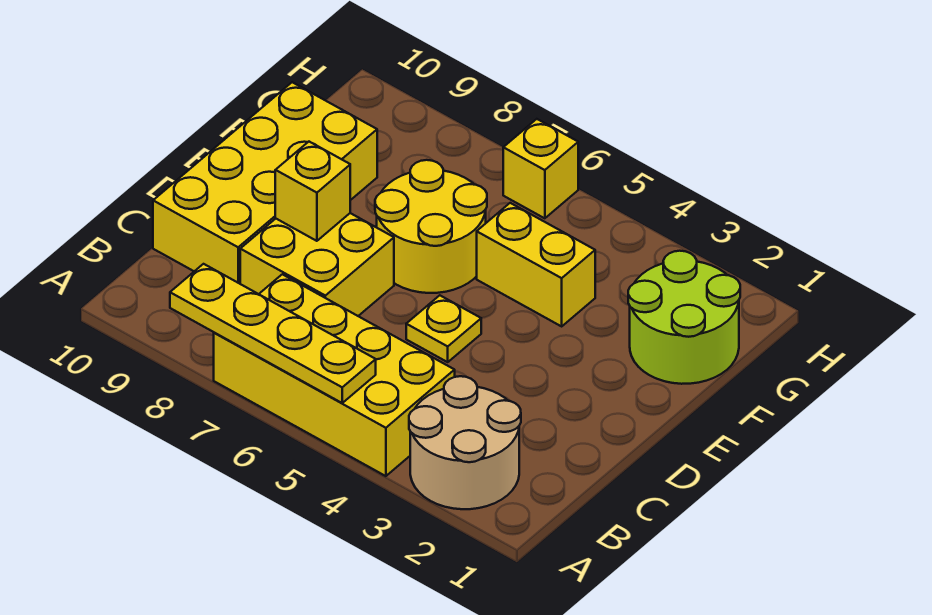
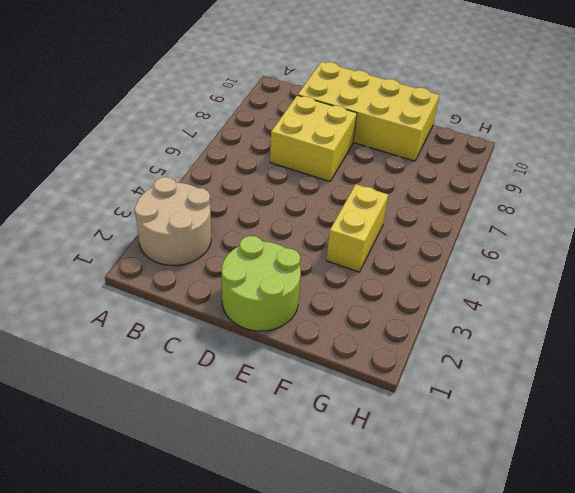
lime 2x2 round brick [222,236,301,331] -> lime 2x2 round brick moved to [628,251,740,384]
none -> yellow 2x4 brick [214,274,455,476]
none -> yellow 1x1 plate [406,295,481,362]

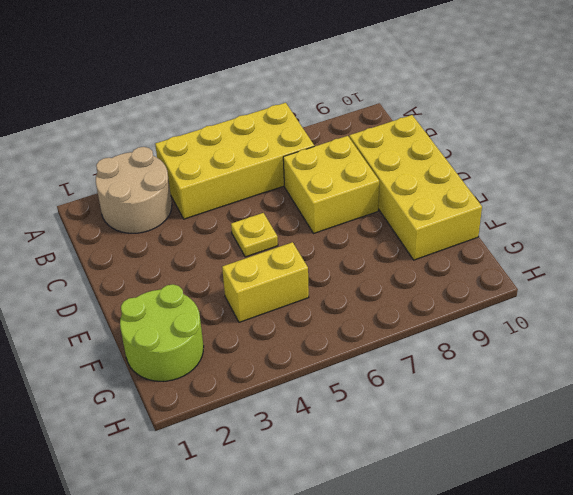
none -> yellow 2x2 round brick [375,160,487,293]
none -> yellow 1x1 brick [503,119,578,218]

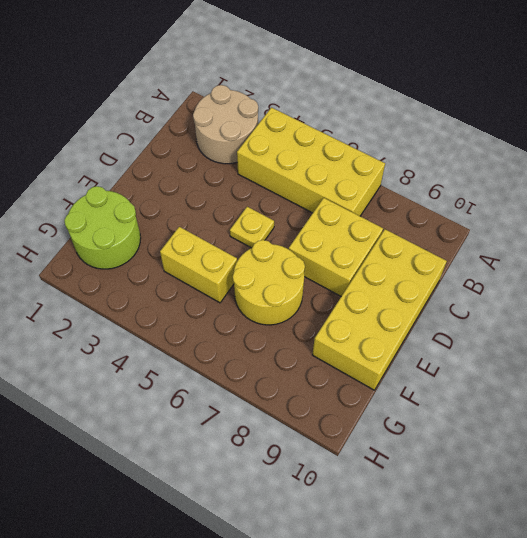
none -> yellow 1x1 brick [503,119,578,218]
none -> yellow 1x4 plate [170,264,376,403]

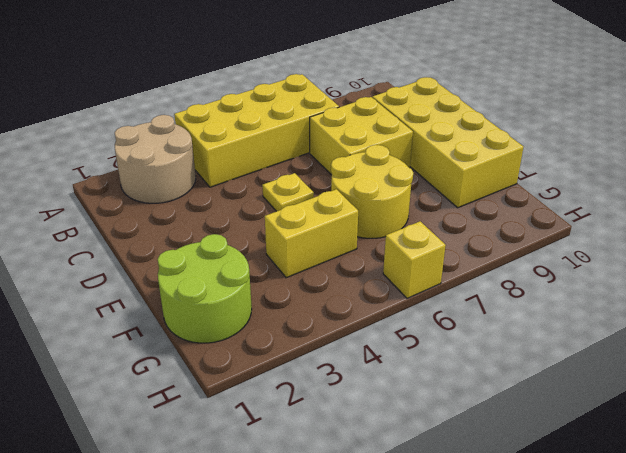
none -> yellow 1x4 plate [170,264,376,403]
none -> yellow 1x1 brick [275,142,350,241]

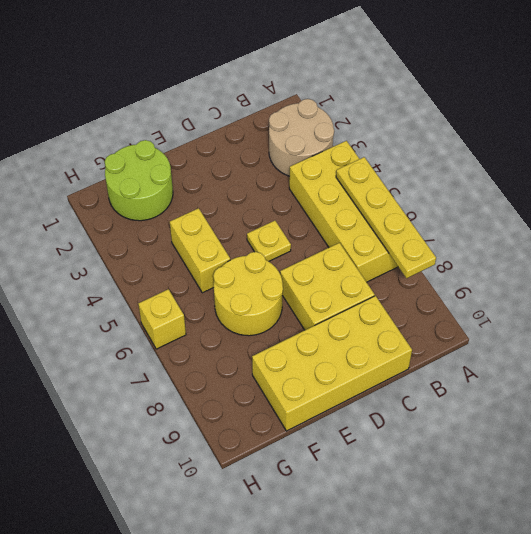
none -> yellow 1x1 brick [275,142,350,241]

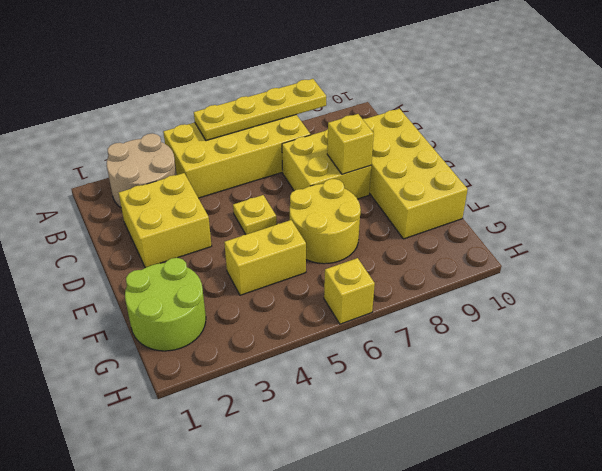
yellow 2x2 brick [119,173,212,268] -> none

